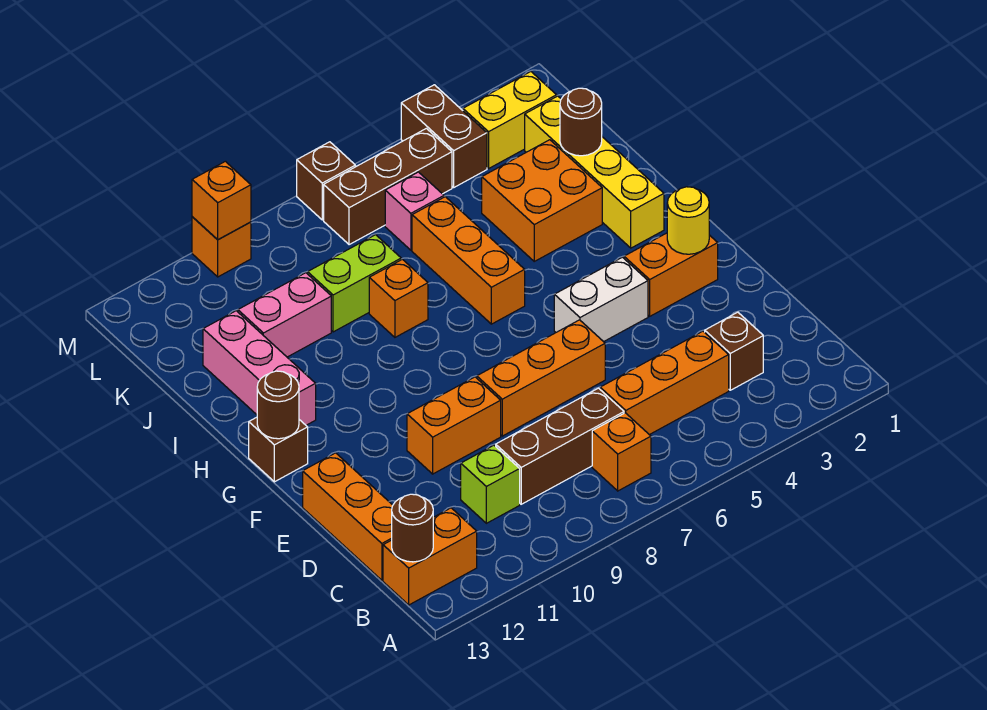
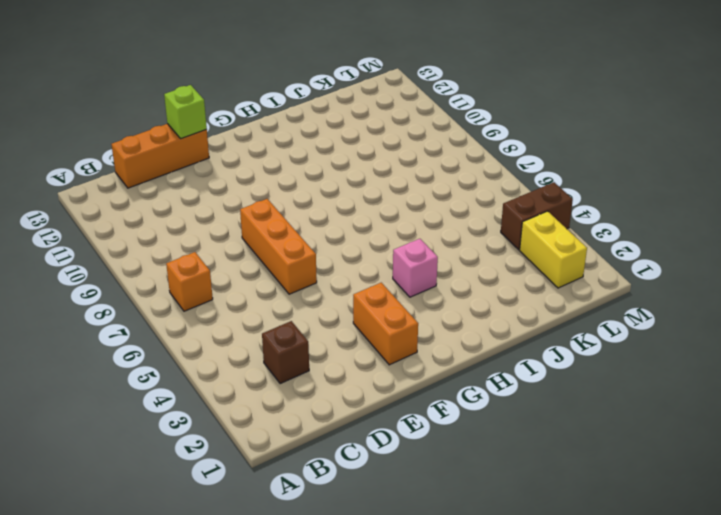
lime 1x1 brick [164,85,207,139] -> lime 1x1 brick moved to [461,445,520,523]
pink 1x1 brick [393,239,438,297] -> pink 1x1 brick moved to [385,172,444,250]
none -> orange 1x2 brick [383,508,477,605]
none -> orange 1x3 brick [600,331,729,435]
none -> brown 1x3 brick [496,388,624,504]
none -> orange 1x2 brick [407,377,501,474]

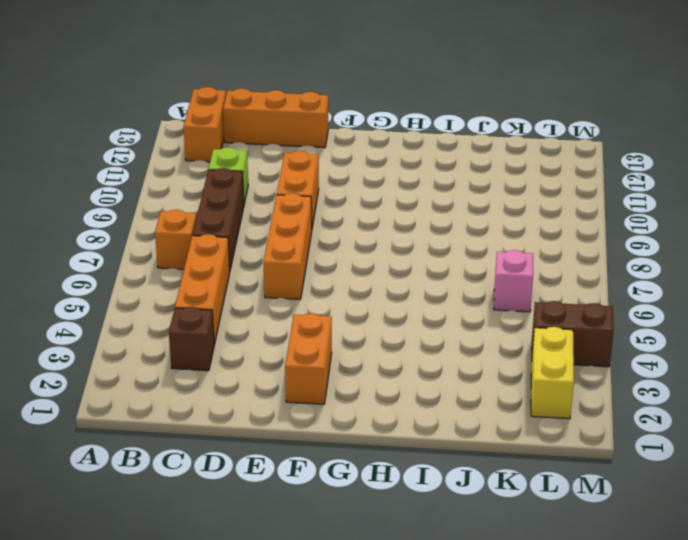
none -> white 1x2 brick [554,257,648,342]
none -> brown 1x1 brick [249,417,308,482]
none -> yellow 1x4 brick [525,96,664,248]
none -> orange 1x3 brick [412,197,525,324]

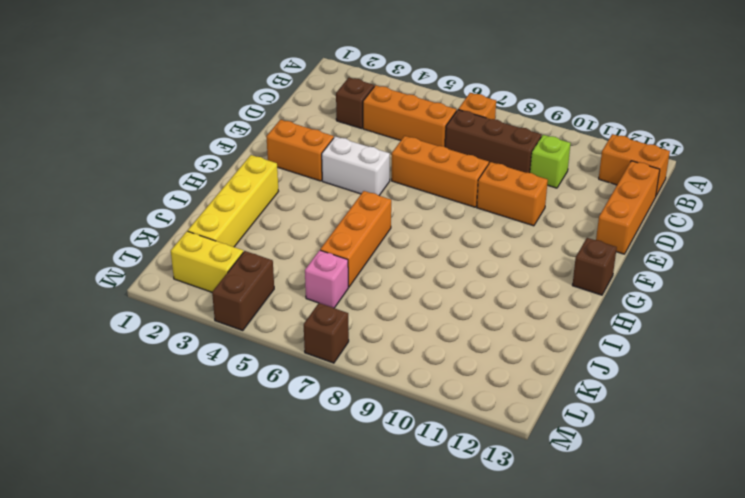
none -> pink 1x3 brick [203,311,316,425]
none -> orange 2x2 brick [482,140,602,261]
none -> orange 1x1 brick [369,259,428,337]
none -> lime 1x2 brick [308,235,401,332]

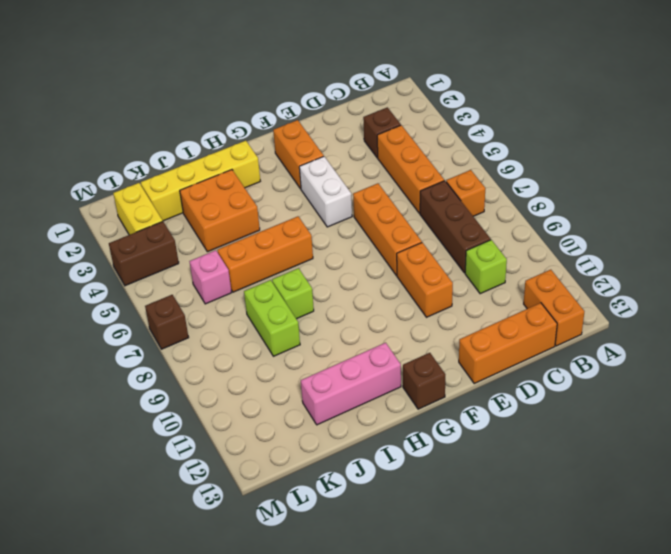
lime 1x1 brick [272,268,314,319] -> orange 1x1 brick [369,259,428,337]
none -> pink 1x2 brick [238,273,331,357]
none -> brown 1x3 brick [324,128,452,245]
none -> orange 1x1 brick [192,217,251,277]
none -> brown 1x1 round brick [392,494,433,562]

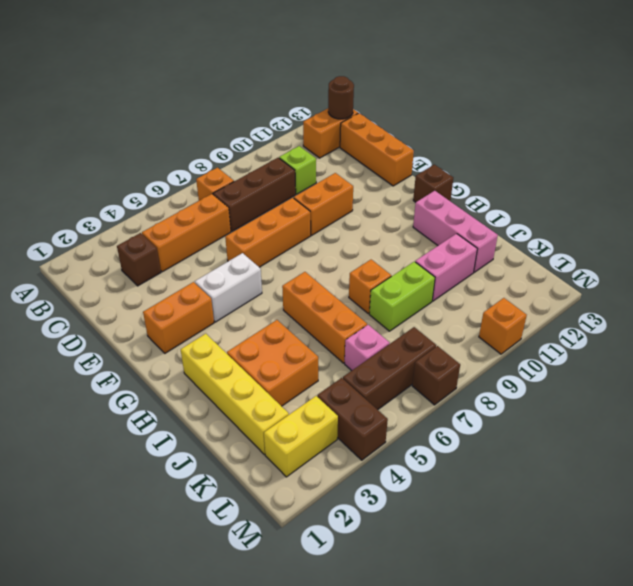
none -> yellow 1x1 round brick [667,187,709,254]
none -> brown 1x1 round brick [257,371,299,439]
none -> brown 1x1 round brick [560,88,602,156]
none -> orange 1x1 brick [192,161,251,240]

